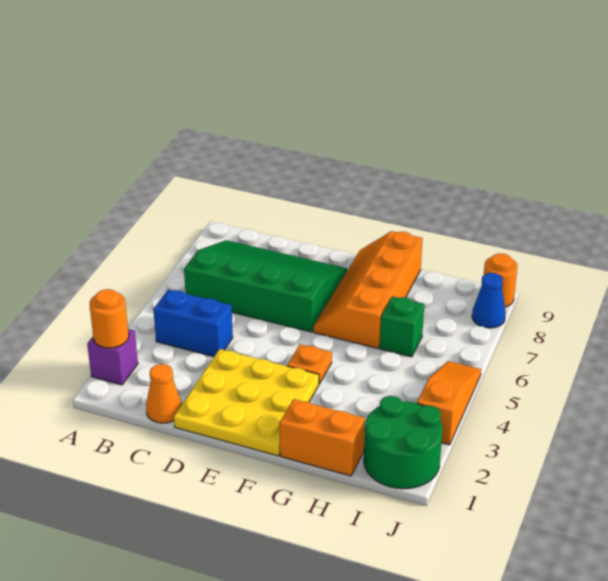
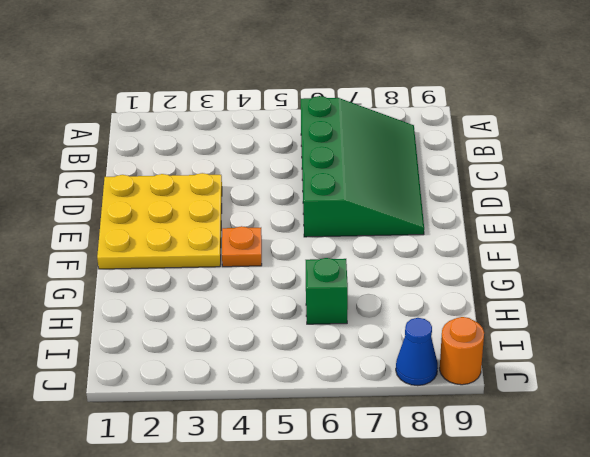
none -> purple 1x1 brick [87,329,138,385]
none -> blue 1x2 brick [153,289,233,357]
none -> orange 1x1 cone [146,364,182,423]

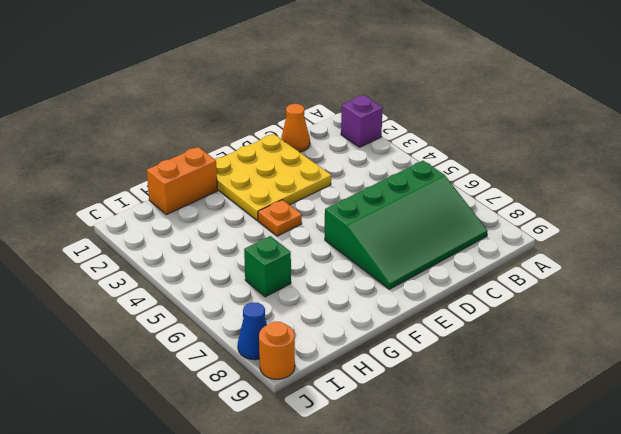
none -> blue 1x2 brick [153,289,233,357]
none -> orange 2x4 slope [313,231,423,348]
none -> green 2x2 round brick [364,396,443,489]

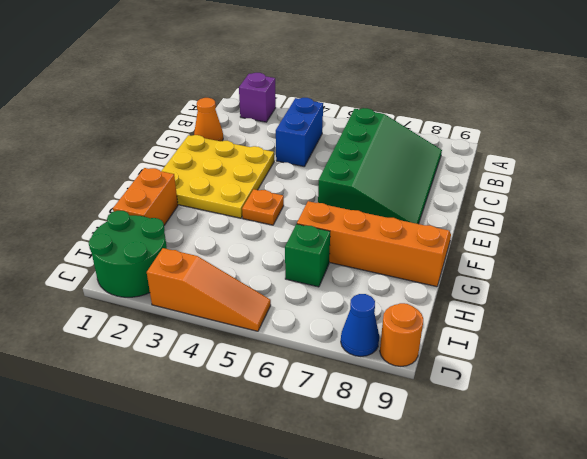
none -> orange 1x1 round brick [90,289,129,348]

